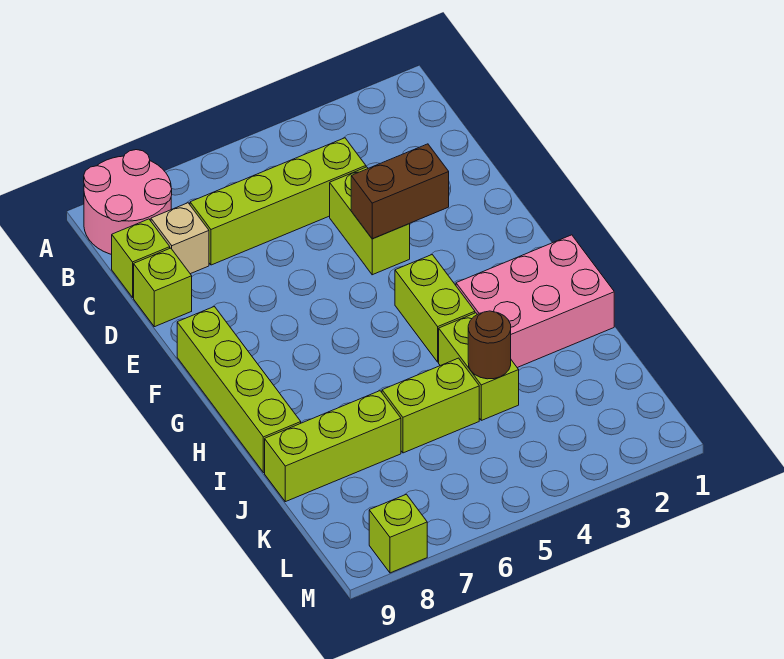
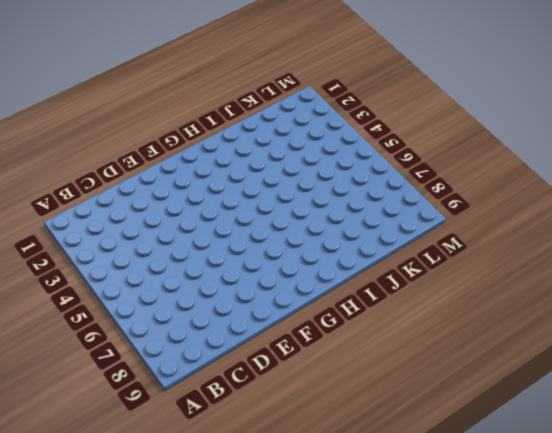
none -> pink 2x2 round brick [84,150,172,254]
none -> lime 1x4 brick [190,138,366,265]
none -> tan 1x1 brick [151,203,209,274]

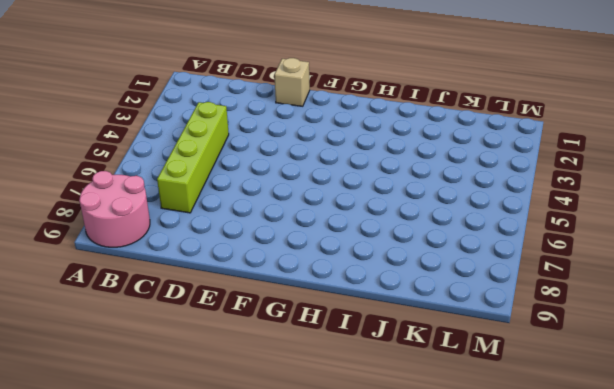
tan 1x1 brick [274,58,310,106] -> tan 1x1 brick moved to [151,203,209,274]
none -> lime 1x1 brick [112,219,170,297]
none -> lime 1x2 brick [330,167,410,275]
none -> lime 1x1 brick [134,248,192,327]

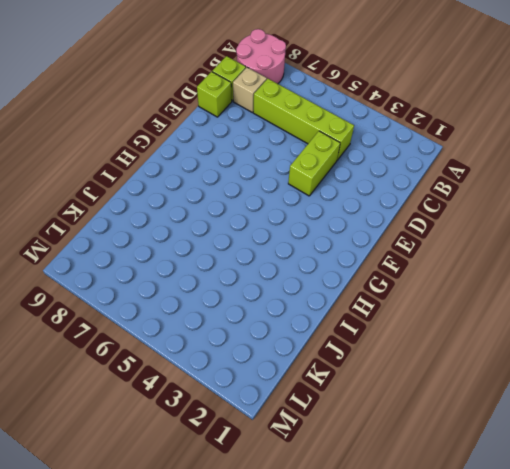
none -> lime 1x4 brick [177,307,301,473]
none -> lime 1x2 brick [395,255,475,362]
none -> pink 2x3 brick [456,235,614,368]

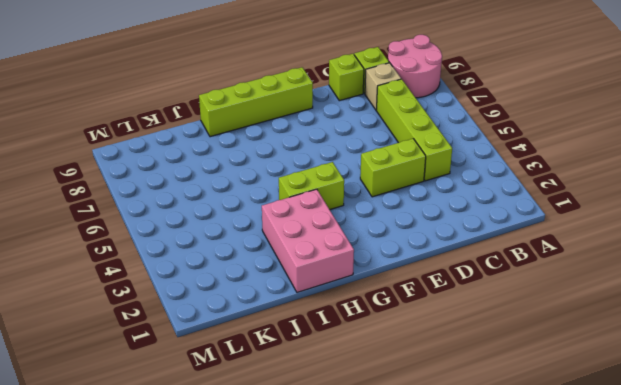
none -> lime 1x2 brick [439,313,519,420]
none -> lime 1x2 brick [382,358,479,453]
none -> lime 1x3 brick [265,391,401,502]

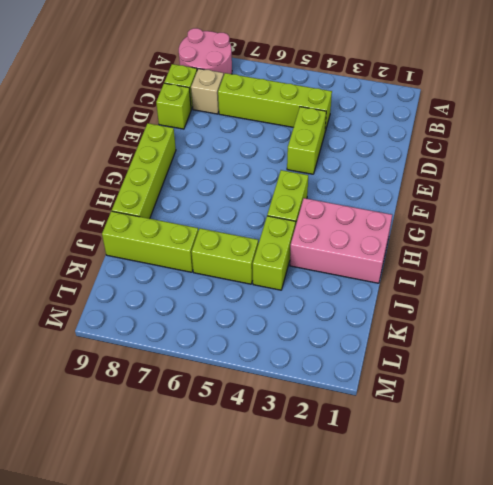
none -> lime 1x1 brick [369,494,427,573]
none -> brown 1x2 brick [351,144,449,239]
none -> brown 1x1 round brick [468,311,511,379]

